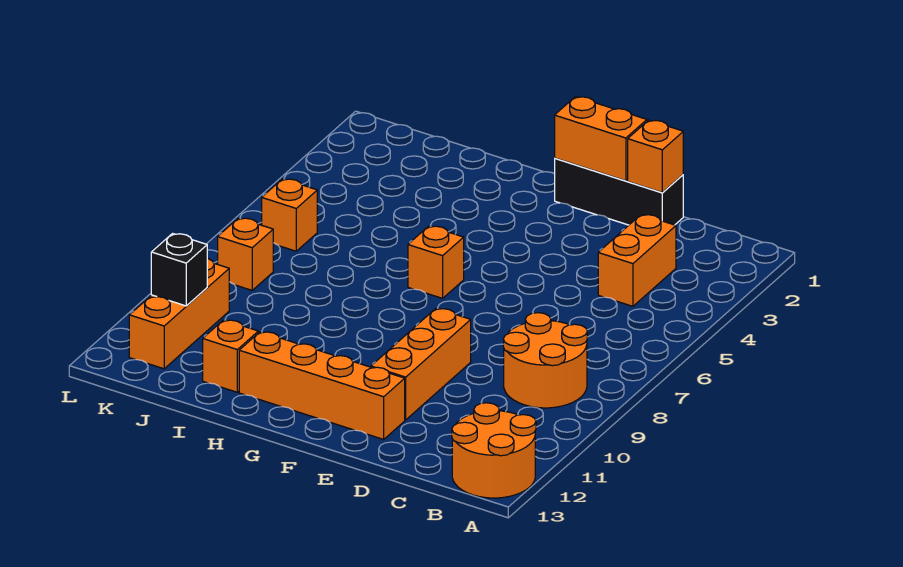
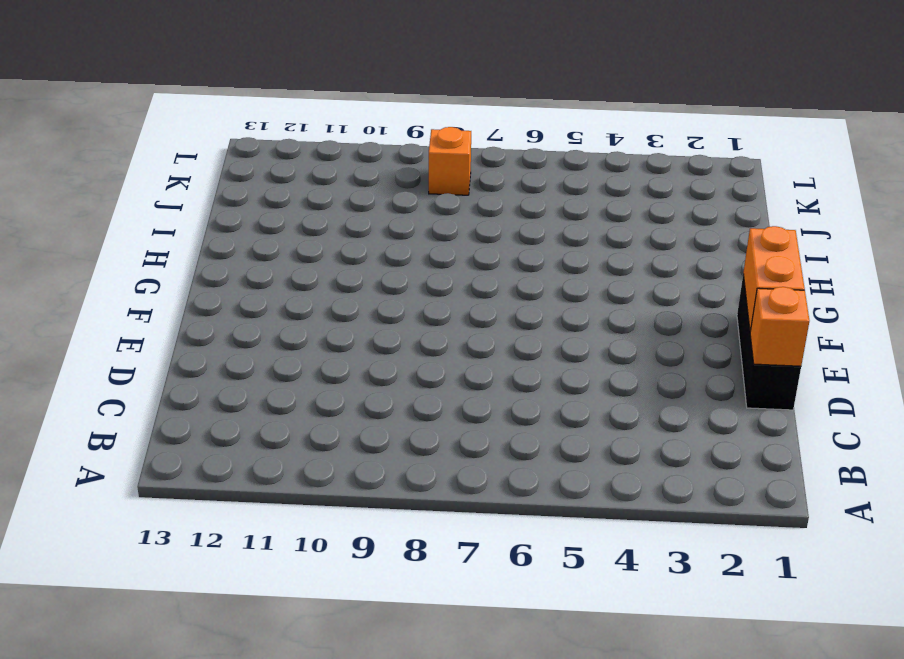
none -> orange 2x2 round brick [452,403,536,498]
none -> orange 2x2 round brick [503,313,587,408]
none -> orange 1x2 brick [598,214,676,306]

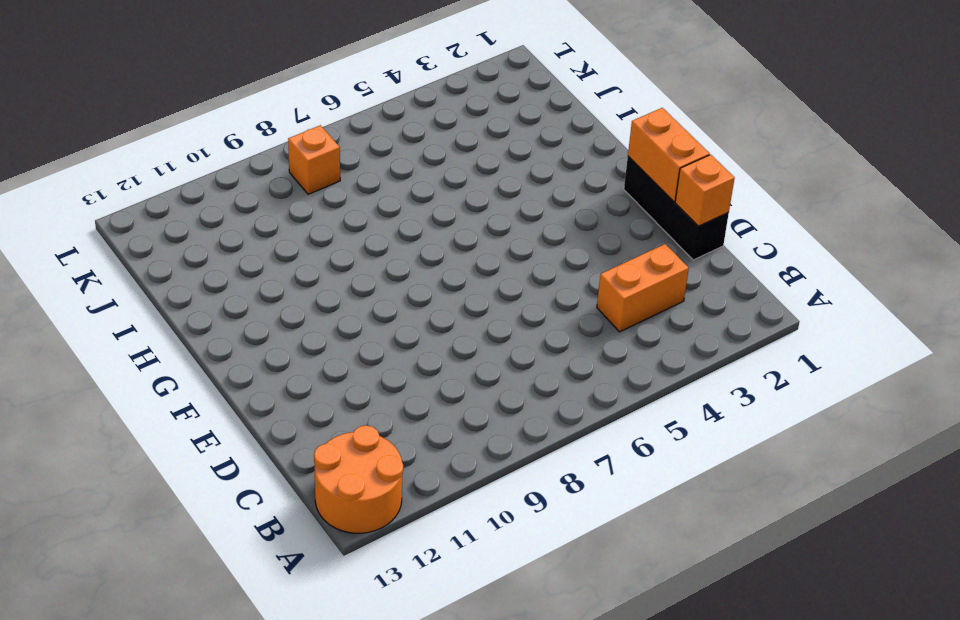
none -> orange 2x2 round brick [503,313,587,408]
none -> orange 1x3 brick [371,308,471,420]
none -> orange 1x4 brick [239,332,405,439]

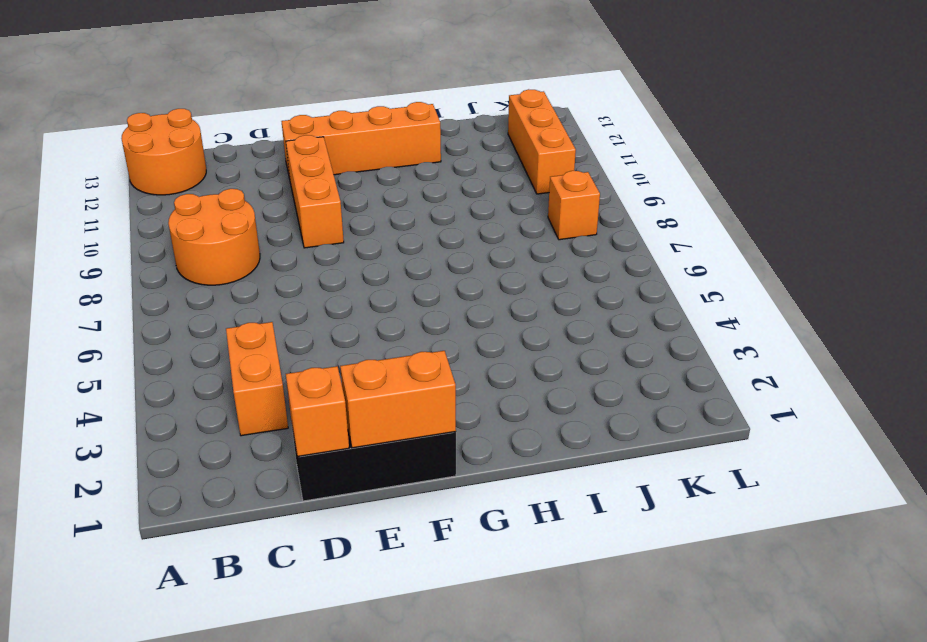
none -> orange 1x1 brick [408,226,464,298]
none -> orange 1x1 brick [203,320,258,392]
none -> orange 1x1 brick [262,179,317,251]

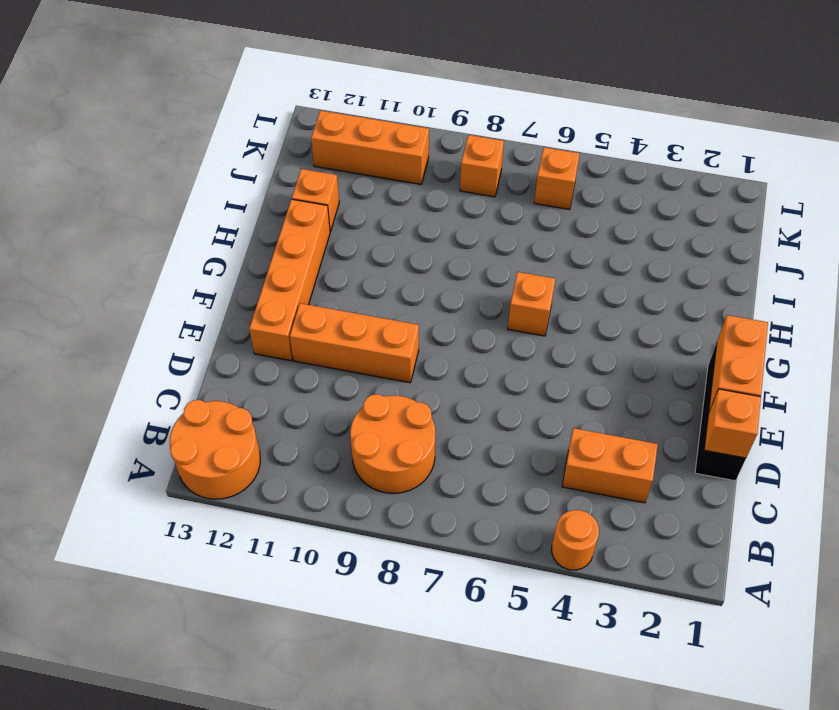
orange 1x1 round brick [552,510,599,570] -> none
none -> black 1x1 brick [151,234,207,306]

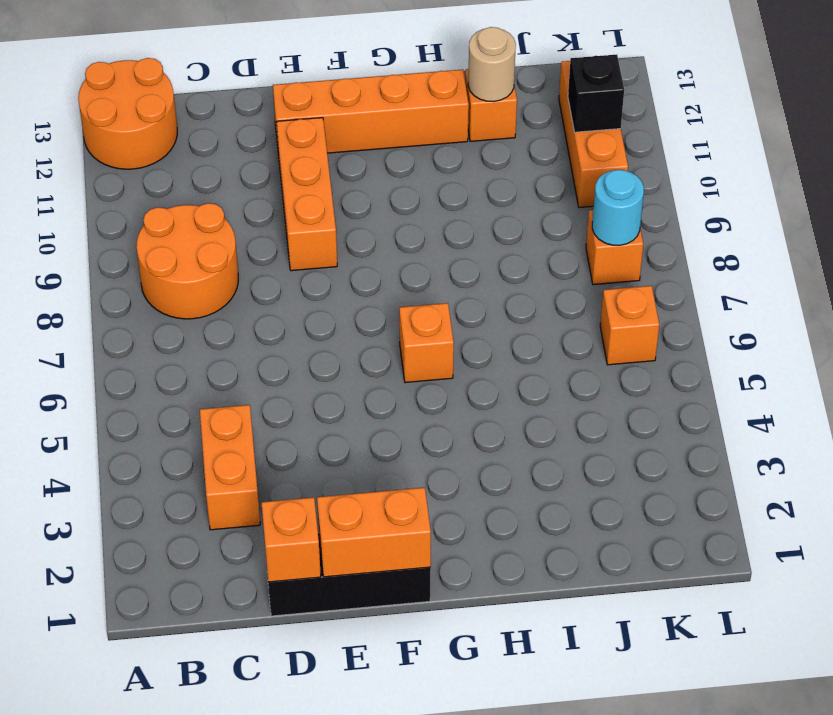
tan 1x1 round brick [468,27,516,101] -> none
cyan 1x1 round brick [592,170,644,245] -> none

